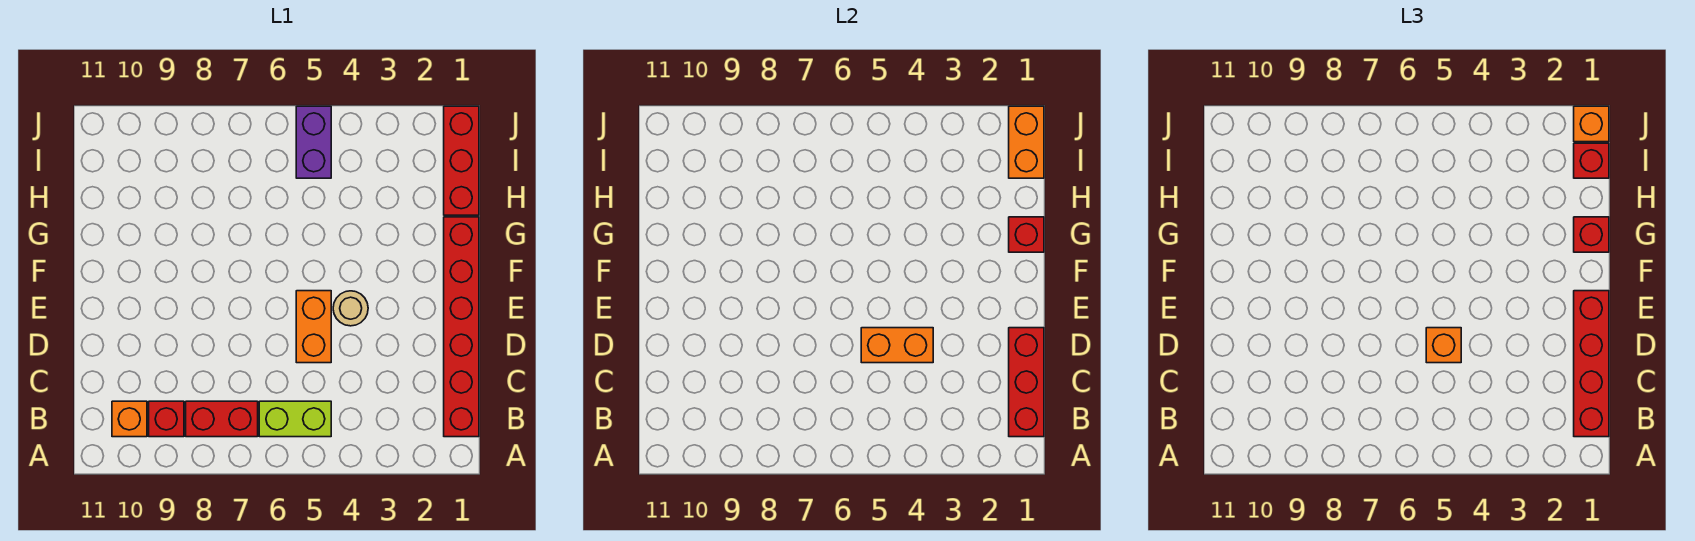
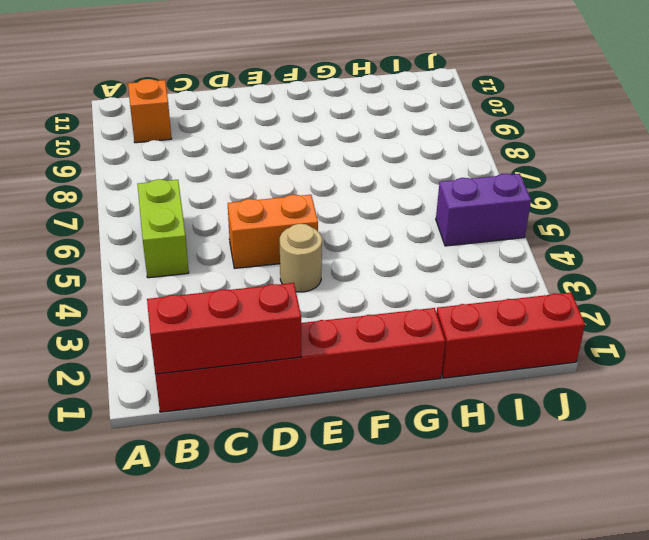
none -> red 1x2 brick [186,401,258,437]
none -> red 1x1 brick [149,401,184,437]
none -> orange 1x2 brick [861,328,933,363]

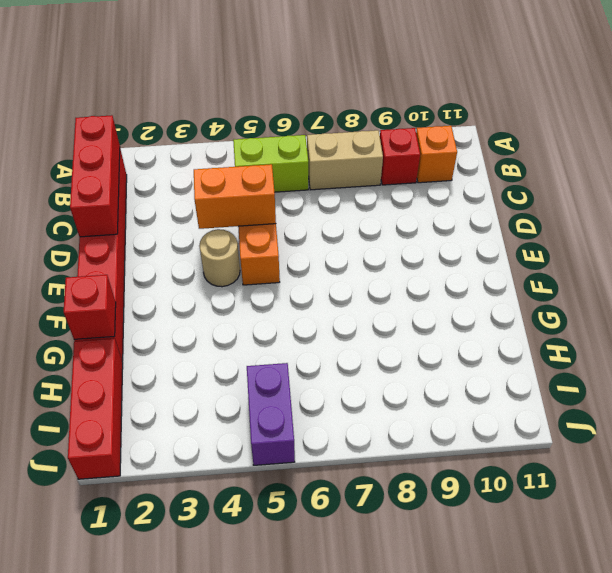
tan 1x2 brick [307,130,383,190] -> red 1x2 brick [186,401,258,437]
none -> orange 1x2 brick [1009,106,1044,178]
none -> red 1x4 brick [1574,291,1609,437]
none -> orange 1x1 brick [1426,328,1461,363]

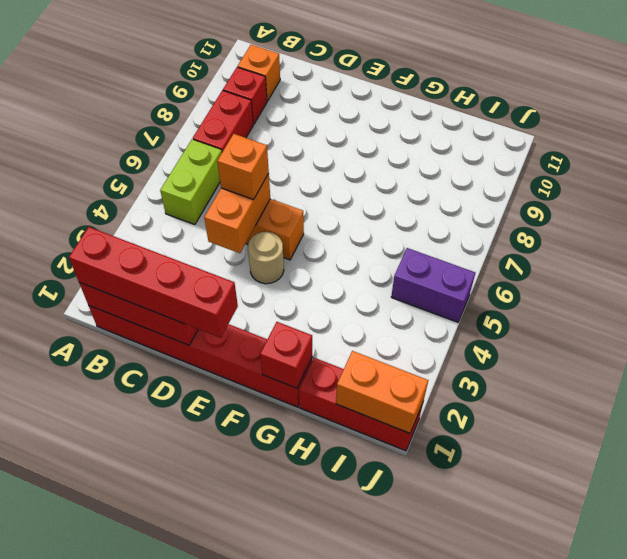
none -> red 1x1 brick [1574,217,1609,252]
none -> red 1x1 brick [1574,143,1609,178]
none -> orange 1x1 brick [1574,106,1609,142]

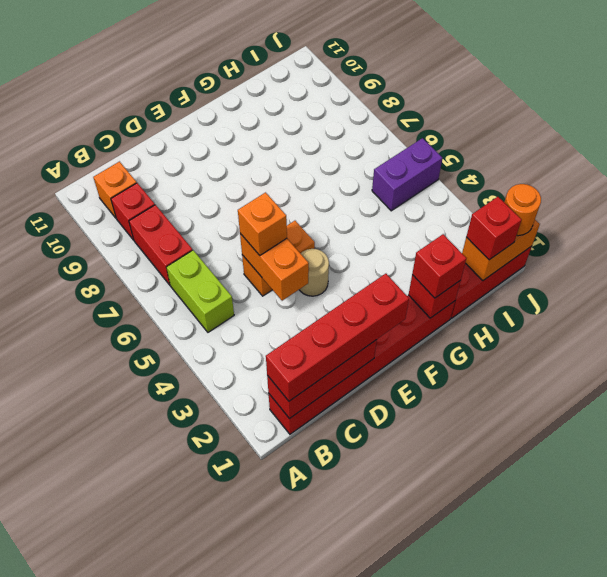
orange 1x1 round brick [504,184,541,236] -> orange 1x1 brick [1574,106,1609,142]

